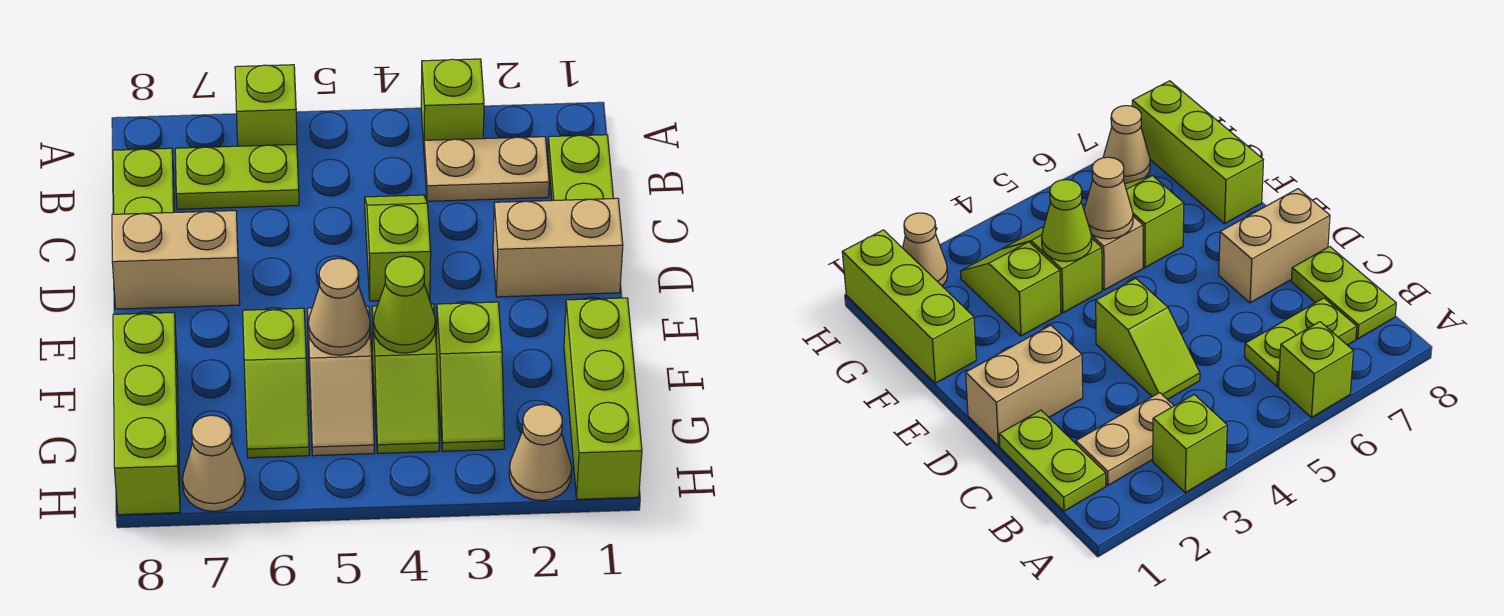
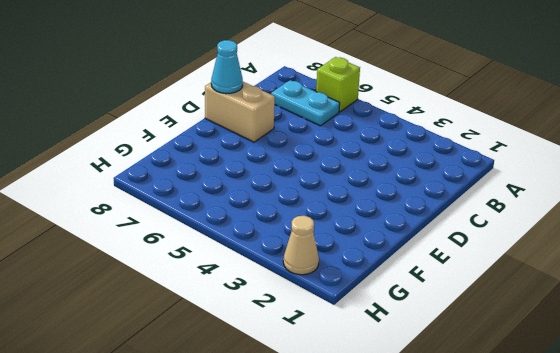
cyan 1x2 plate [271,80,340,126] -> lime 1x2 plate [175,144,299,209]
cyan 1x1 cone [211,40,243,94] -> none
none -> lime 1x1 brick [421,59,484,146]
none -> lime 1x2 plate [548,135,614,201]
none -> tan 1x2 plate [424,137,549,201]

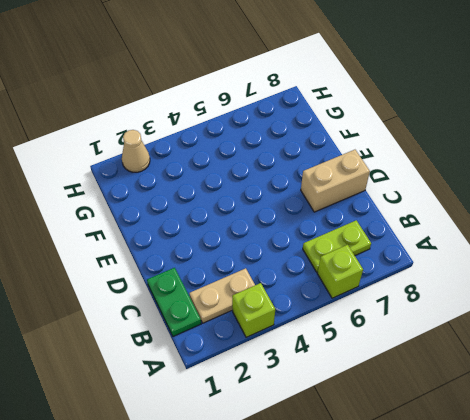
green 1x2 plate [147,268,201,336] -> lime 1x2 plate [548,135,614,201]
none -> lime 1x2 plate [113,148,174,214]
none -> lime 1x2 slope [365,195,431,301]
none -> tan 1x2 brick [493,198,623,297]

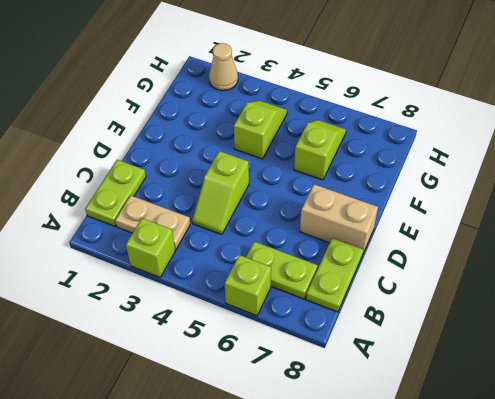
none -> tan 1x2 brick [493,198,623,297]
none -> lime 1x3 brick [564,298,642,499]
none -> lime 1x2 slope [436,302,504,451]

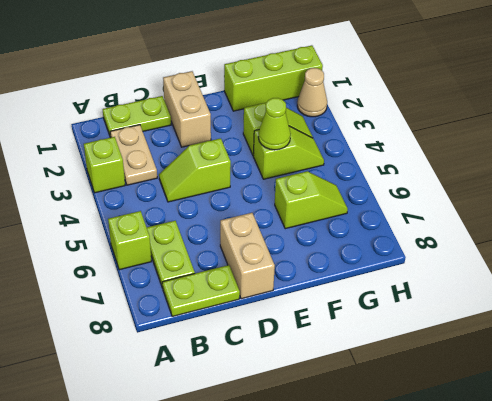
none -> tan 1x2 slope [307,306,374,456]
none -> lime 1x3 brick [113,312,180,515]
none -> tan 1x1 cone [182,415,245,511]

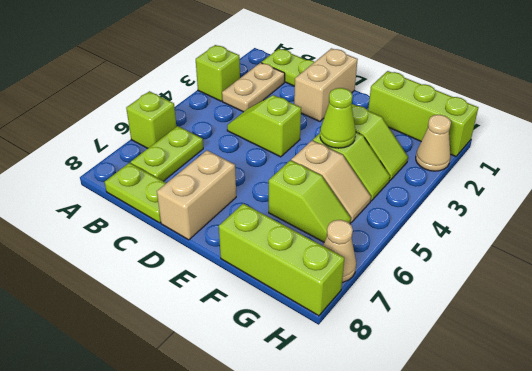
none -> tan 1x1 cone [308,258,370,355]

